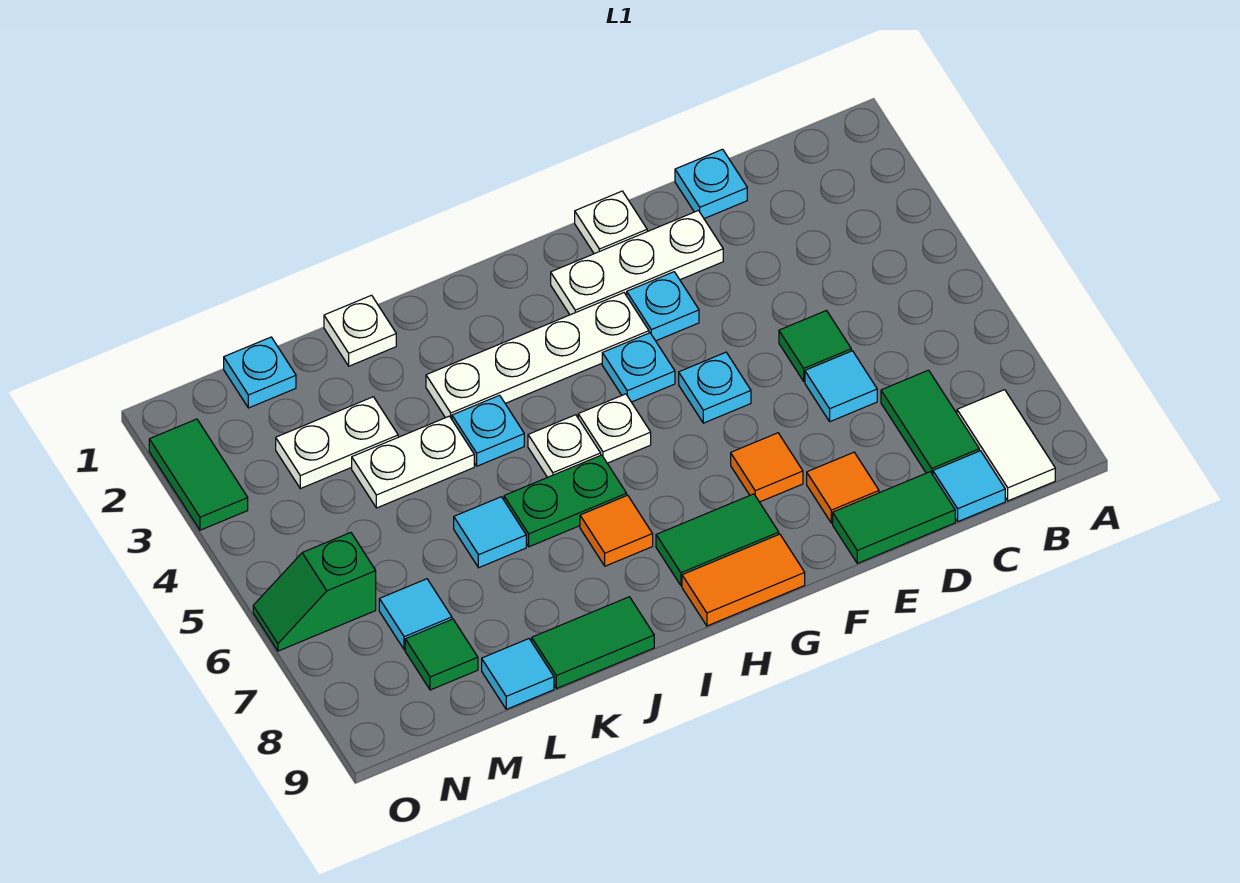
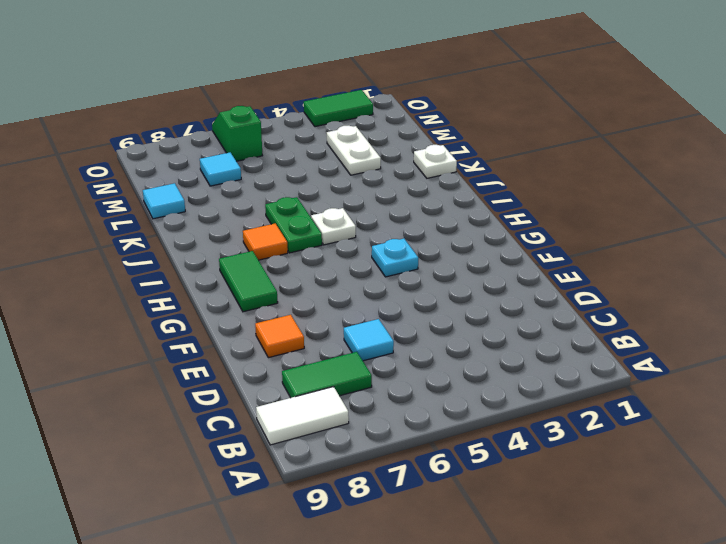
none -> cyan 1x1 tile [933,451,1005,522]
none -> cyan 1x1 plate [675,149,747,219]
none -> green 1x1 tile [779,311,851,381]
none -> green 1x2 tile [833,472,955,563]

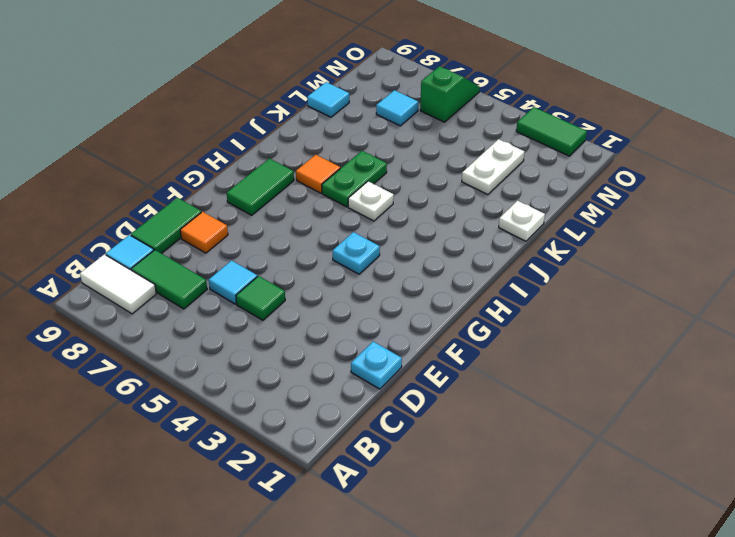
none -> white 1x3 plate [551,211,723,315]
none -> white 1x1 plate [575,191,647,254]
none -> cyan 1x1 plate [627,272,699,341]
none -> cyan 1x1 plate [679,352,751,423]

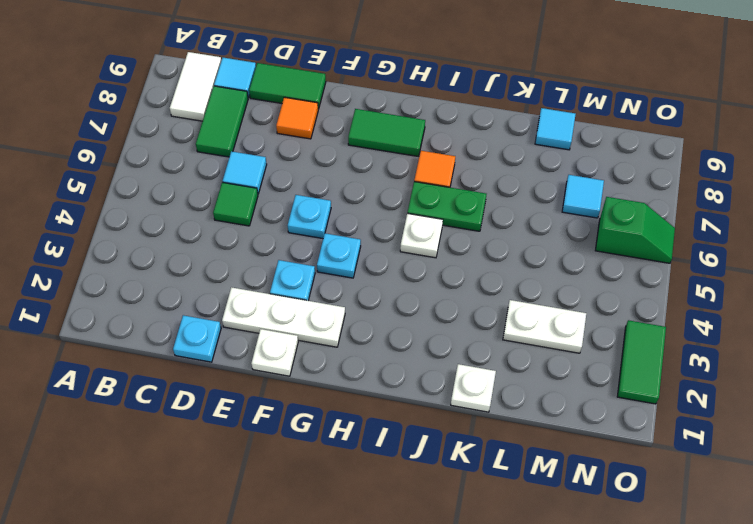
none -> orange 1x1 tile [731,433,803,502]
none -> white 1x4 plate [426,293,649,419]
none -> orange 1x2 tile [682,534,805,626]
none -> white 1x1 plate [578,394,651,463]

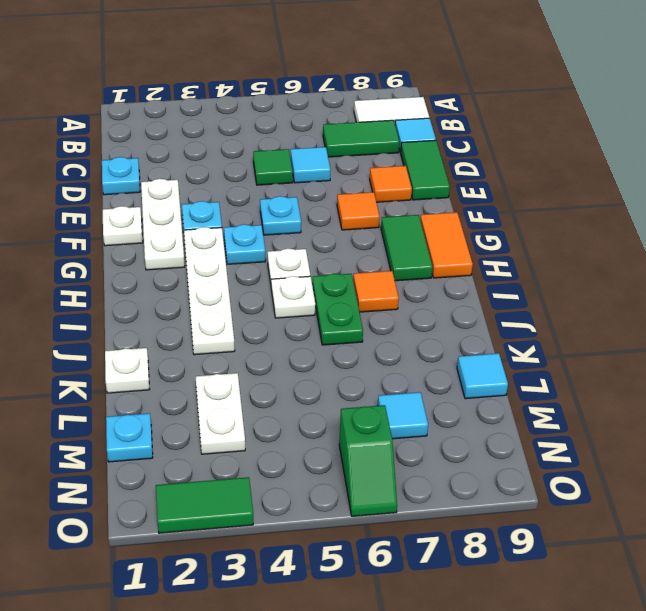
none -> cyan 1x1 plate [452,395,524,466]
none -> green 1x2 tile [532,597,654,689]
none -> white 1x2 plate [352,416,474,508]
none -> cyan 1x1 tile [454,497,526,568]

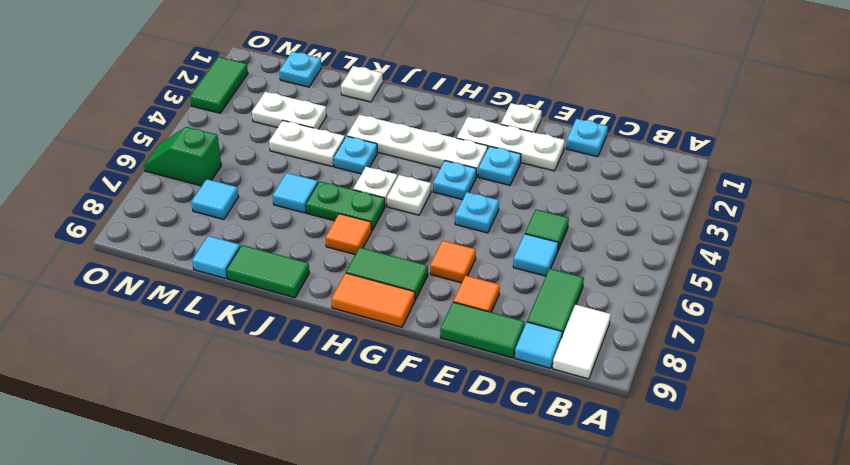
none -> green 1x1 tile [405,619,478,690]

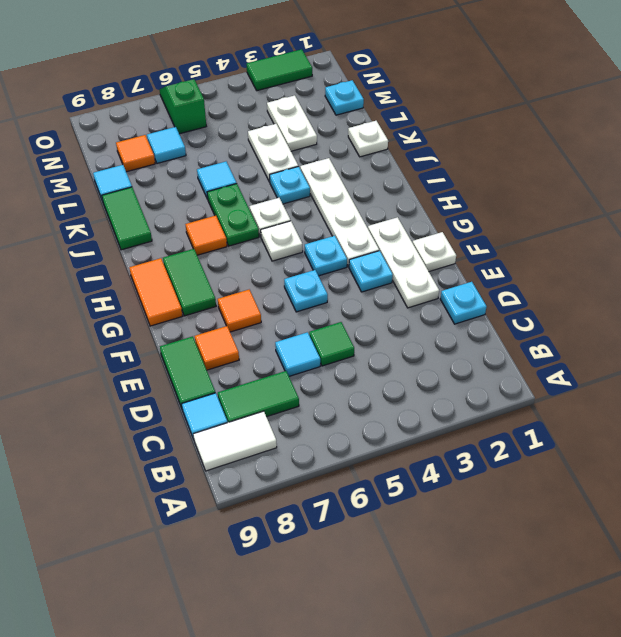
orange 1x1 tile [116,135,155,172] -> green 1x1 tile [405,619,478,690]

